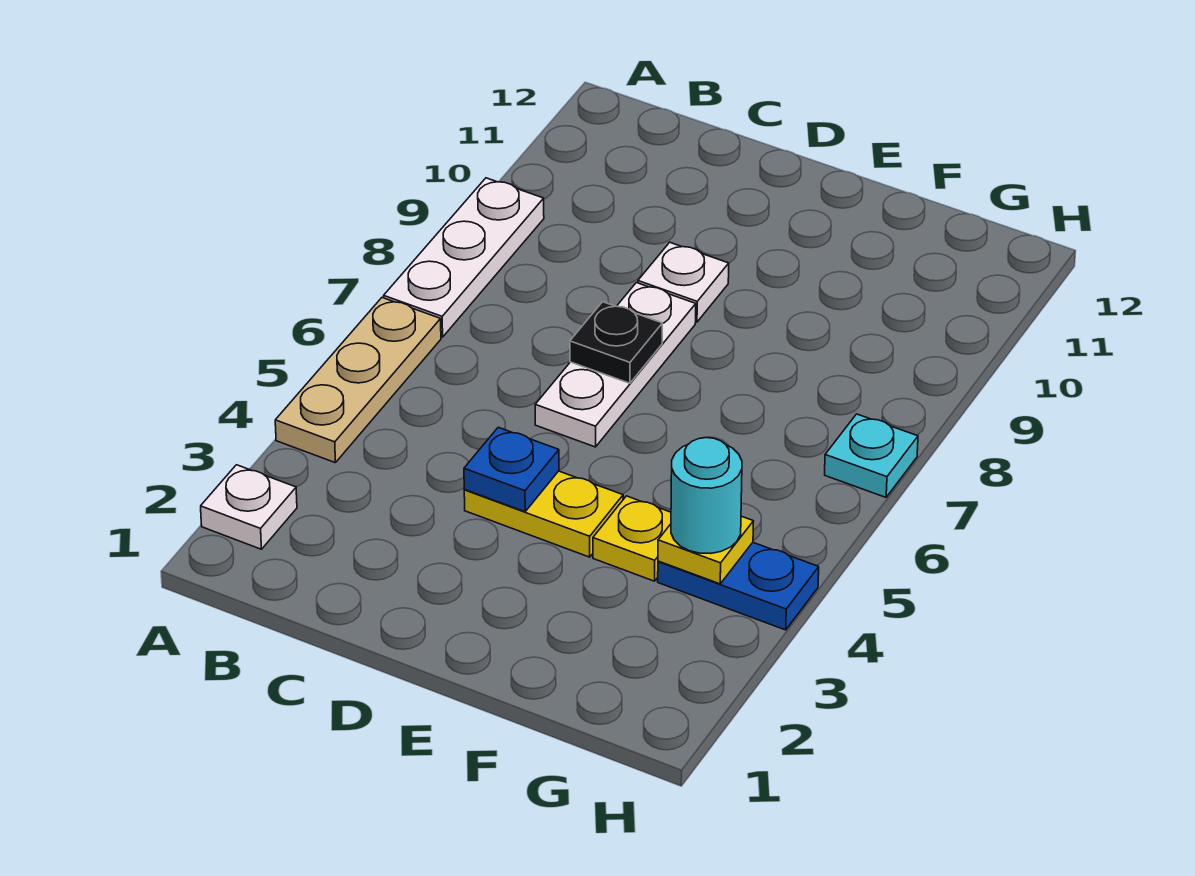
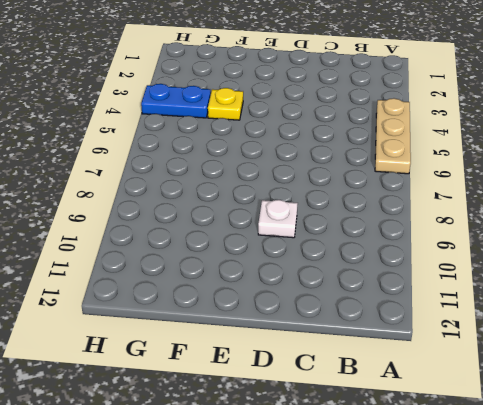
none -> white 1x1 plate [201,465,297,549]
none -> white 1x3 plate [384,178,544,337]
none -> yellow 1x2 plate [464,471,623,557]

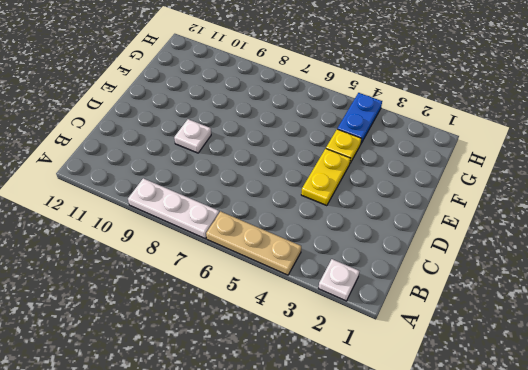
none -> white 1x3 plate [535,283,696,447]
none -> cyan 1x1 plate [825,414,918,497]
none -> blue 1x1 plate [464,427,559,512]

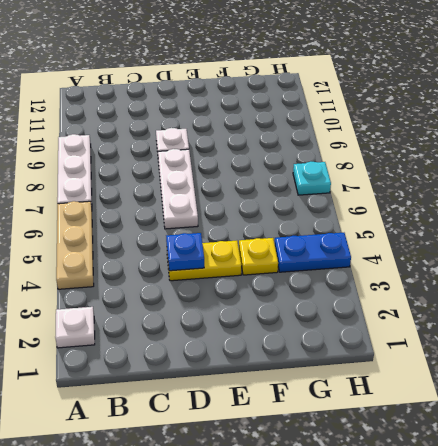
none -> black 1x1 plate [570,302,662,383]
none -> yellow 1x1 plate [658,516,753,584]
none -> cyan 1x1 round brick [671,438,742,554]

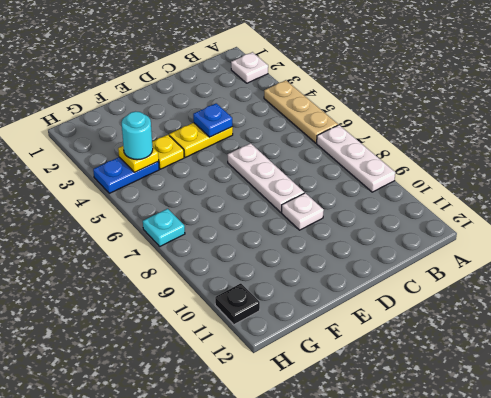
black 1x1 plate [215,283,260,325] -> black 1x1 plate moved to [570,302,662,383]

